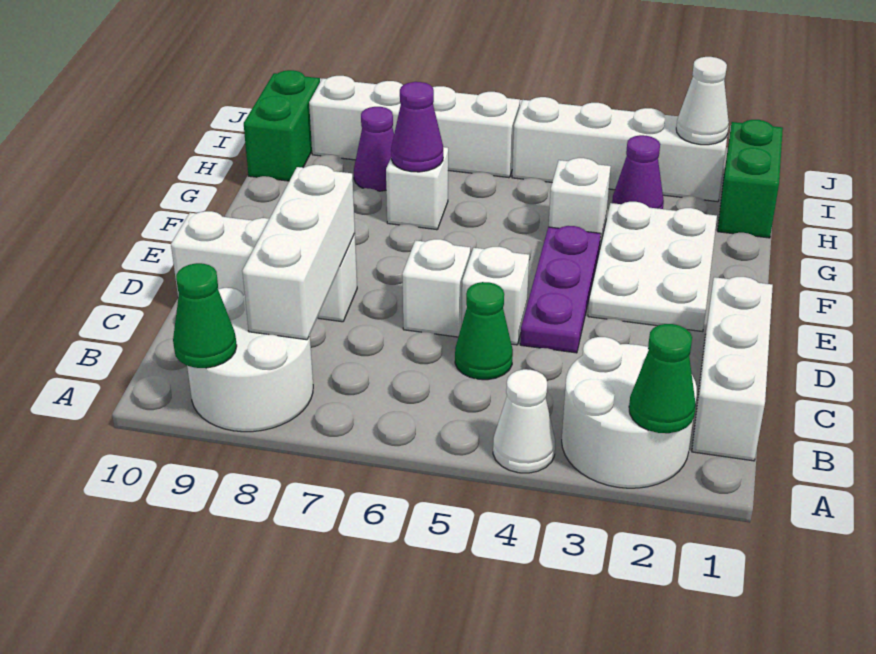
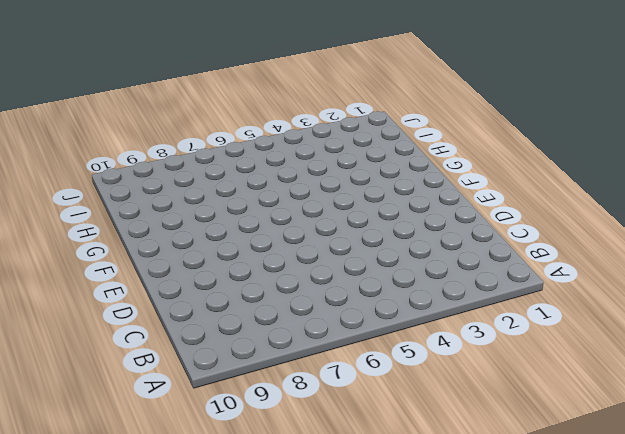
none -> white 2x2 round brick [562,337,697,488]
none -> white 1x1 cone [493,369,555,473]
none -> white 2x2 round brick [187,288,313,432]

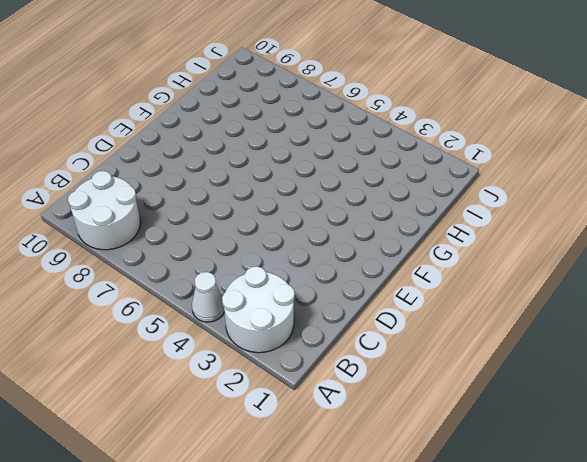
none -> white 1x3 brick [692,277,773,461]
none -> green 1x1 cone [455,282,513,380]
none -> purple 1x3 plate [520,226,601,353]

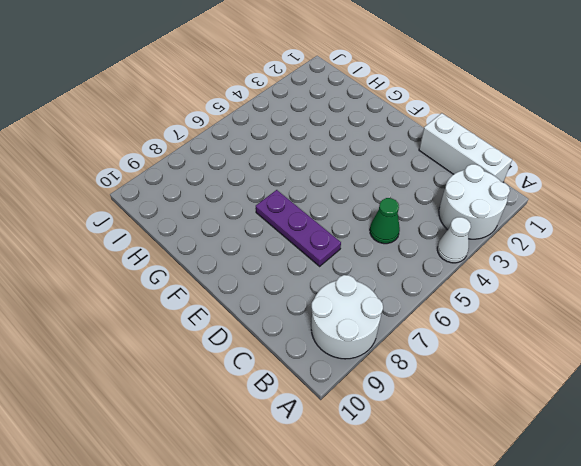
purple 1x3 plate [256,190,341,266] -> purple 1x3 plate moved to [520,226,601,353]
none -> white 1x1 brick [462,247,529,345]
none -> white 1x1 brick [402,239,470,337]
none -> white 1x3 brick [171,211,357,322]

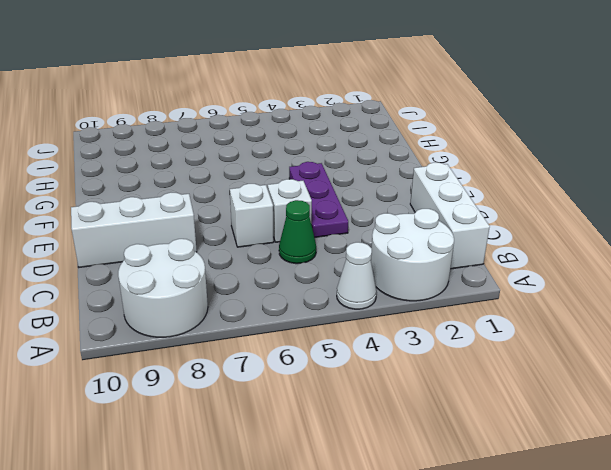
none -> white 2x3 plate [588,202,717,332]
none -> white 1x1 brick [549,158,611,246]
none -> white 1x1 brick [386,147,448,230]

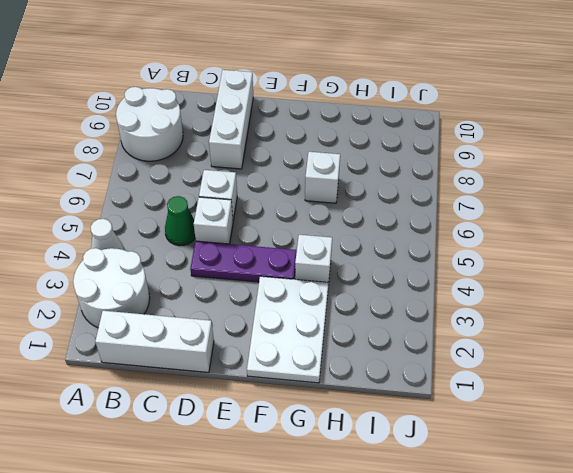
white 2x3 plate [247,276,329,383] -> white 2x3 plate turned to [588,202,717,332]
none -> green 1x2 brick [718,120,783,238]
none -> purple 1x1 cone [612,135,664,209]
none -> purple 1x1 cone [354,107,394,191]

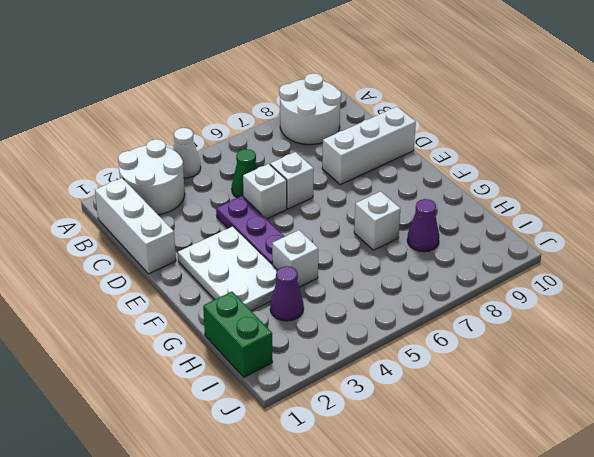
none -> green 1x2 brick [244,70,320,181]
none -> white 1x4 brick [512,97,727,202]
none -> white 1x4 brick [309,76,520,178]

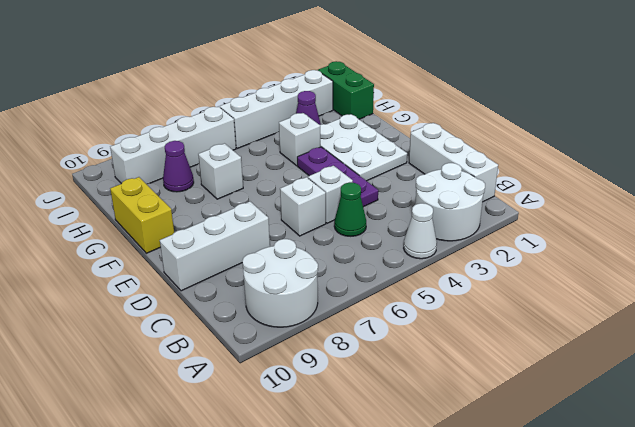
yellow 1x2 brick [110,177,174,253] -> none
none -> green 1x2 brick [244,70,320,181]
none -> green 1x1 cone [629,324,696,433]
none -> green 1x1 cone [173,263,237,368]

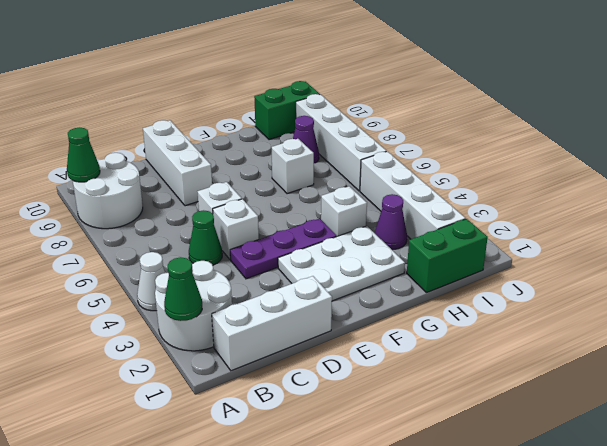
none -> white 1x3 brick [242,165,355,340]
none -> purple 1x1 cone [391,82,443,172]
none -> white 1x1 cone [676,57,729,145]

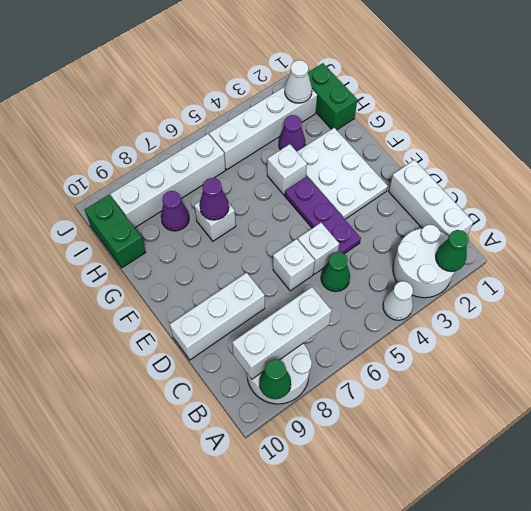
white 1x3 brick [232,287,332,379] -> white 1x3 brick turned to [242,165,355,340]

